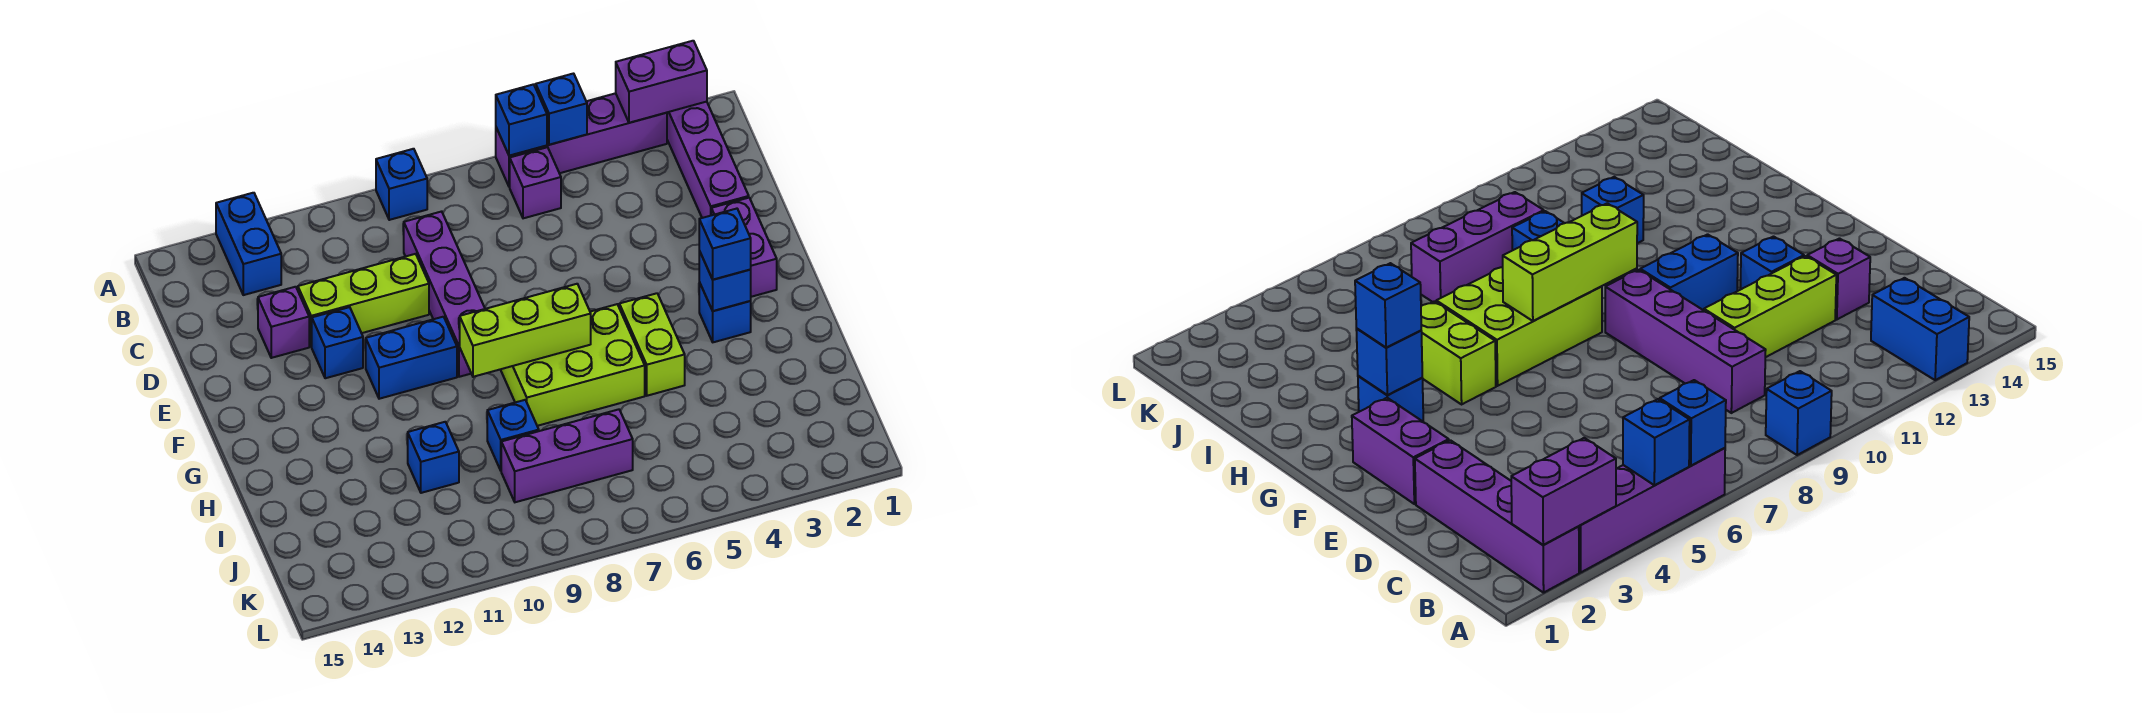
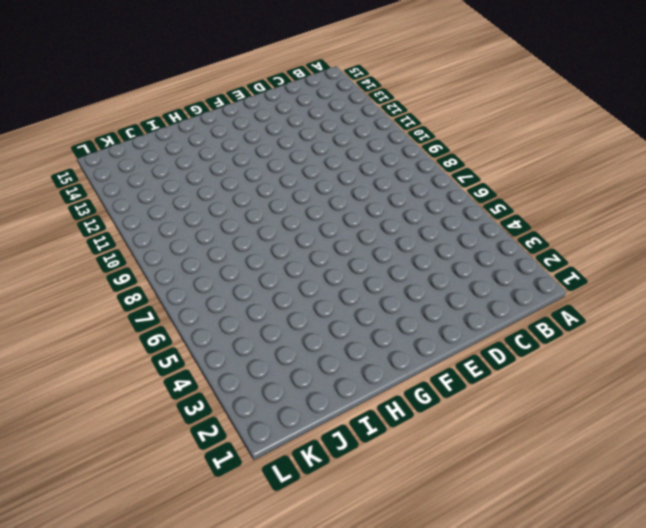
none -> purple 1x4 brick [667,102,749,218]
none -> purple 1x4 brick [496,93,667,187]
none -> blue 1x1 brick [376,149,427,220]

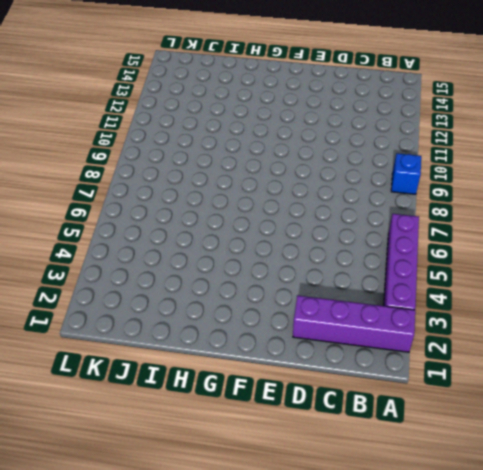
none -> blue 1x2 brick [216,193,281,295]
none -> purple 1x1 brick [510,147,561,218]
none -> purple 1x4 brick [404,211,485,377]

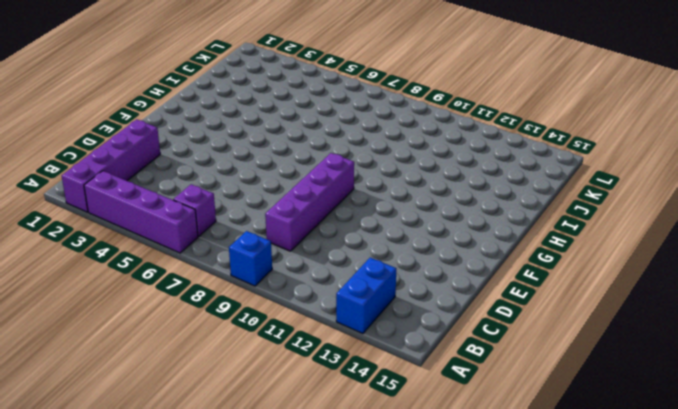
none -> lime 1x3 brick [298,254,429,347]
none -> purple 1x1 brick [258,287,309,358]
none -> purple 1x2 brick [711,198,777,297]

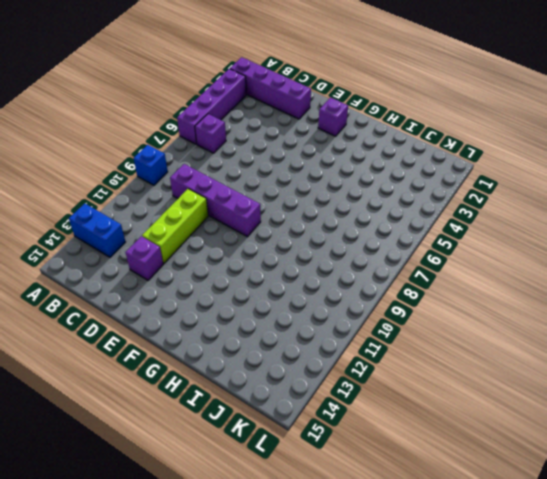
purple 1x1 brick [318,98,348,136] -> purple 1x2 brick [711,198,777,297]
none -> blue 1x1 brick [312,307,363,378]
none -> blue 1x2 brick [366,317,457,399]
none -> blue 1x1 brick [699,282,751,342]

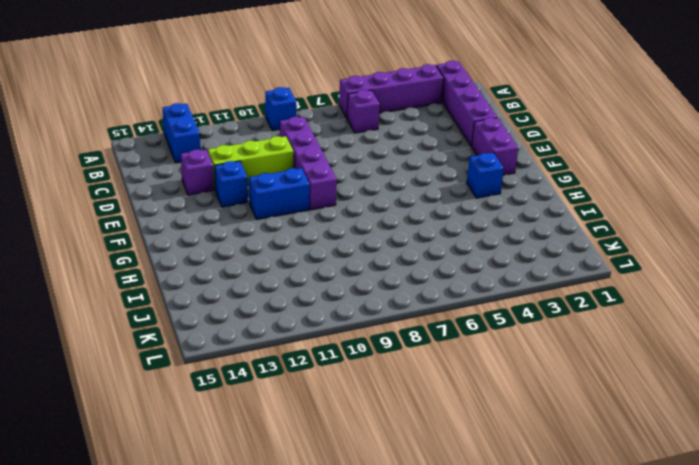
none -> lime 1x2 brick [619,293,685,396]
none -> lime 2x3 brick [500,304,645,426]
none -> blue 1x1 brick [487,400,539,470]

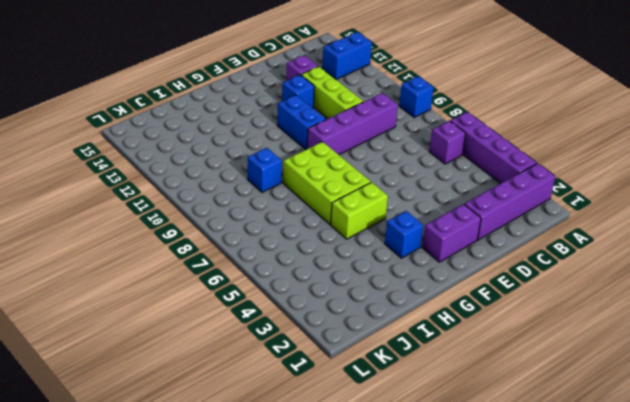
none -> blue 1x1 brick [408,422,459,493]
none -> purple 1x3 brick [501,409,633,502]
none -> purple 1x2 brick [616,41,707,123]

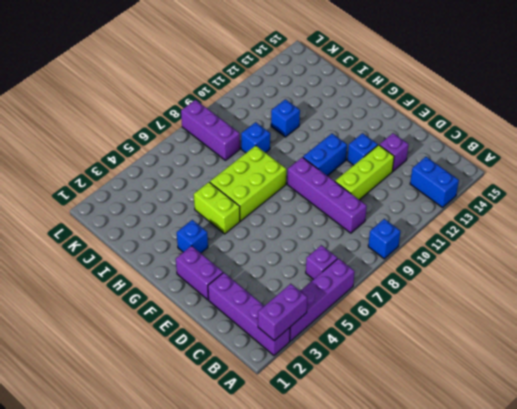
purple 1x3 brick [181,100,240,160] -> purple 1x3 brick turned to [501,409,633,502]
none -> blue 1x1 brick [536,74,587,145]
none -> blue 1x1 brick [496,84,547,156]
none -> blue 1x1 brick [699,251,751,311]

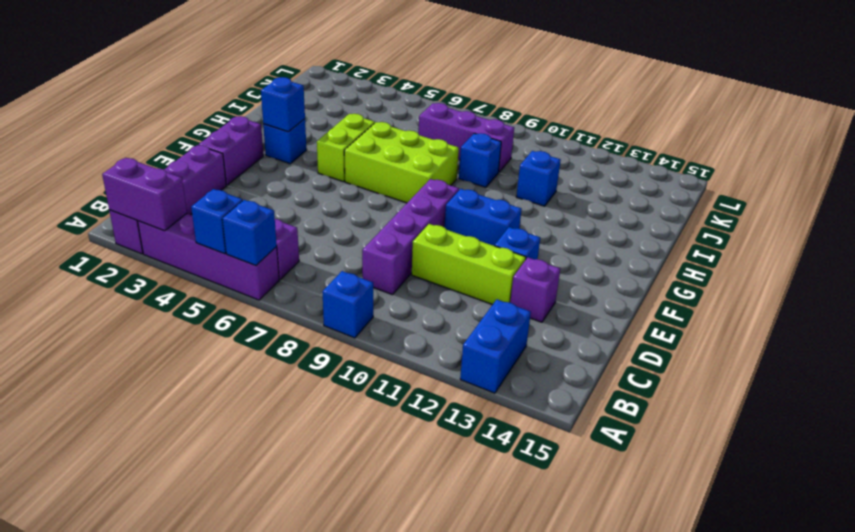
none -> lime 1x3 brick [460,284,591,377]
none -> blue 1x1 brick [699,209,751,280]

